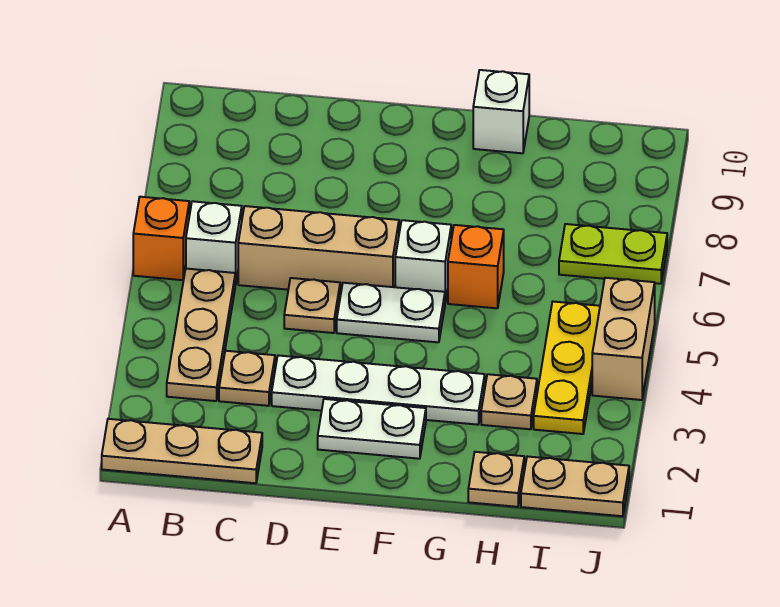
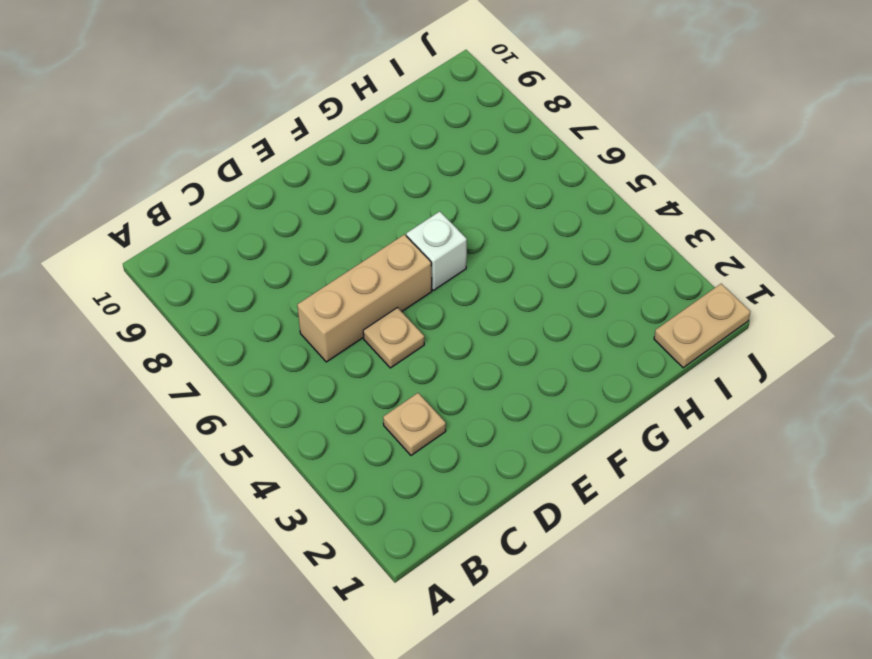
none -> tan 1x3 plate [102,419,262,483]
none -> orange 1x1 brick [133,197,189,280]
none -> tan 1x3 plate [167,269,235,401]

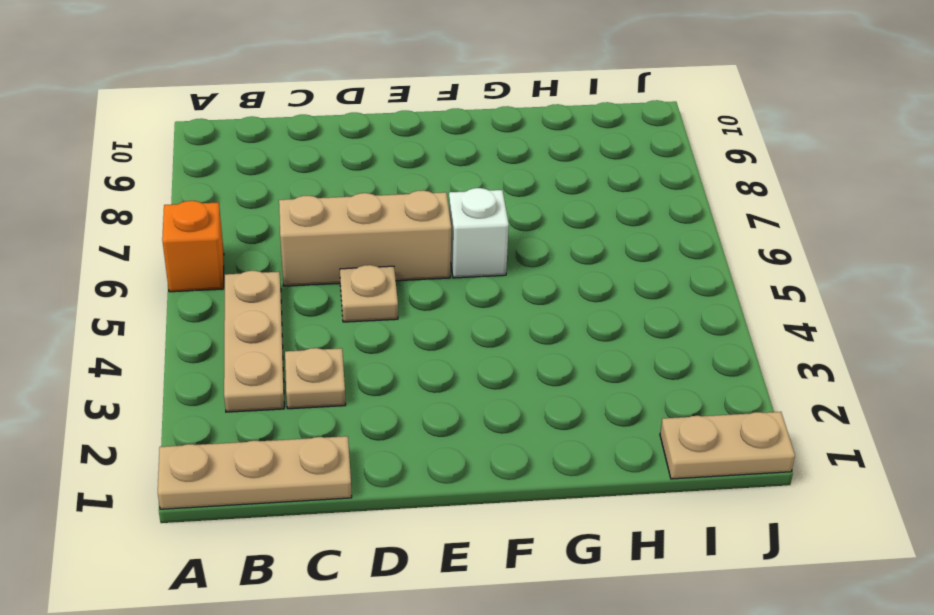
none -> white 1x1 brick [186,201,242,285]
none -> white 1x4 plate [272,355,485,425]
none -> white 1x2 plate [318,399,426,459]

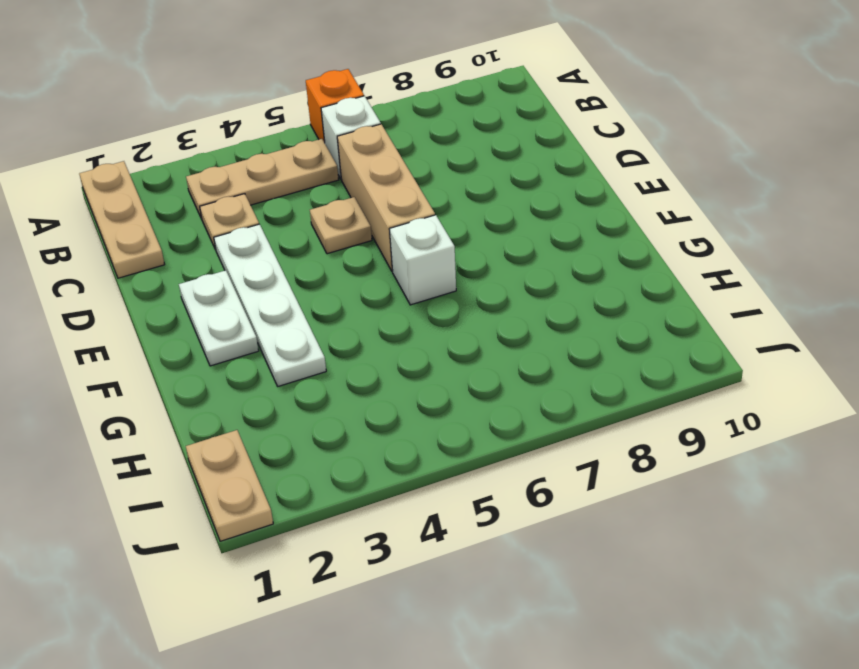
none -> white 1x2 plate [337,283,445,342]
none -> orange 1x1 brick [448,225,504,308]
none -> white 1x1 brick [473,70,529,153]

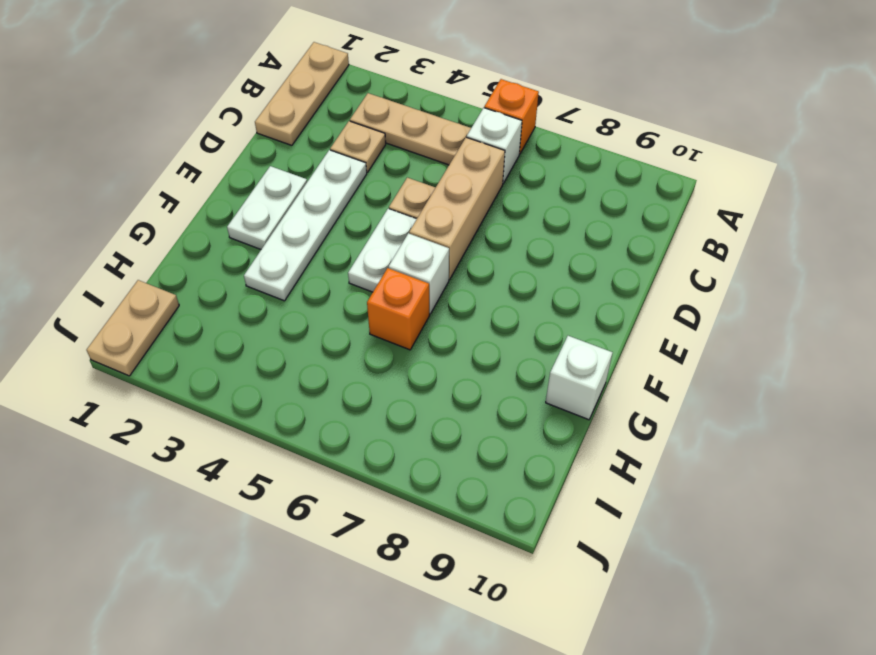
none -> tan 1x1 plate [468,452,524,507]
none -> tan 1x1 plate [481,374,537,429]
none -> yellow 1x3 plate [534,302,600,434]

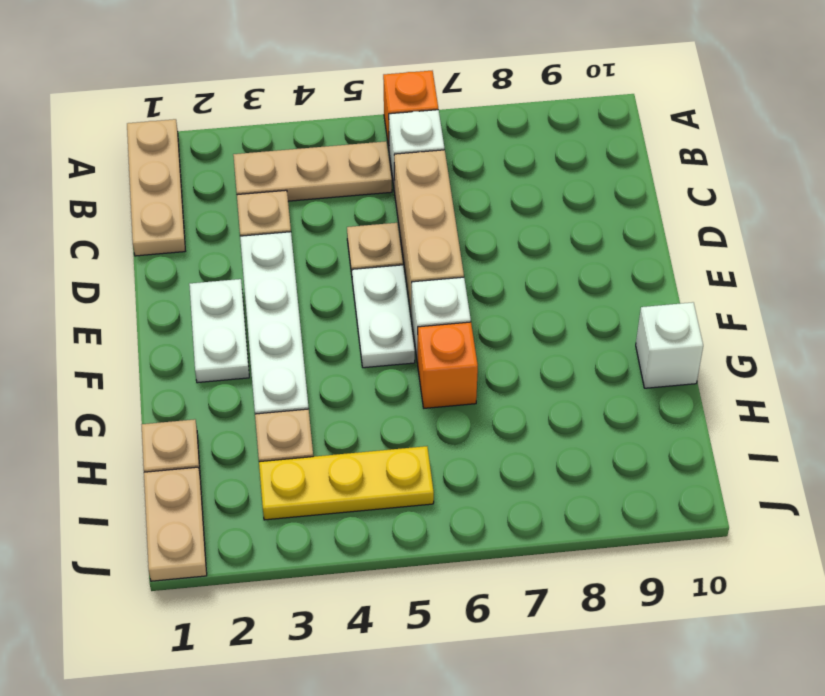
none -> lime 1x2 plate [559,224,667,284]
none -> tan 1x2 brick [592,278,655,400]

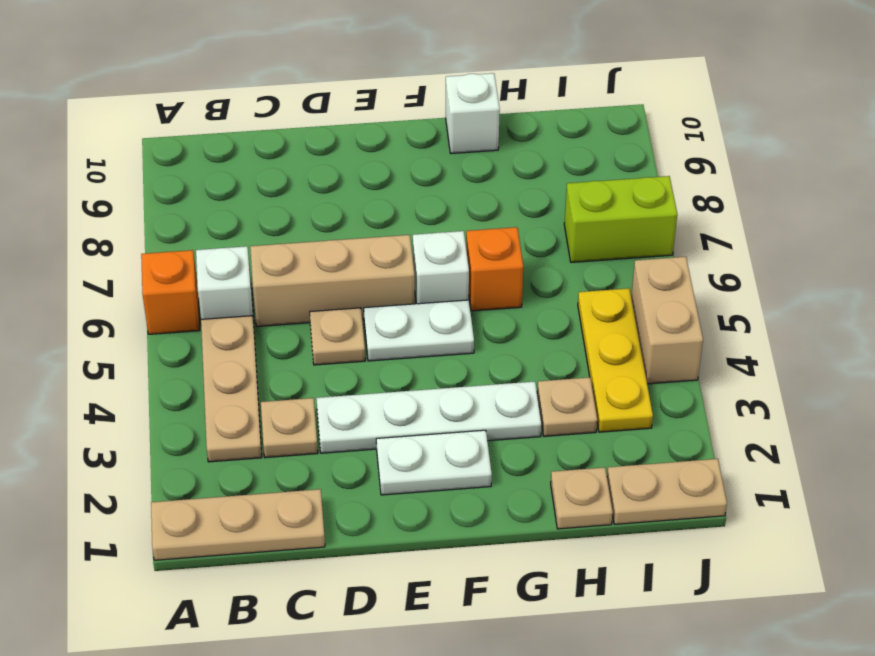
lime 1x2 brick [564,176,677,262] -> lime 1x2 plate [559,224,667,284]

